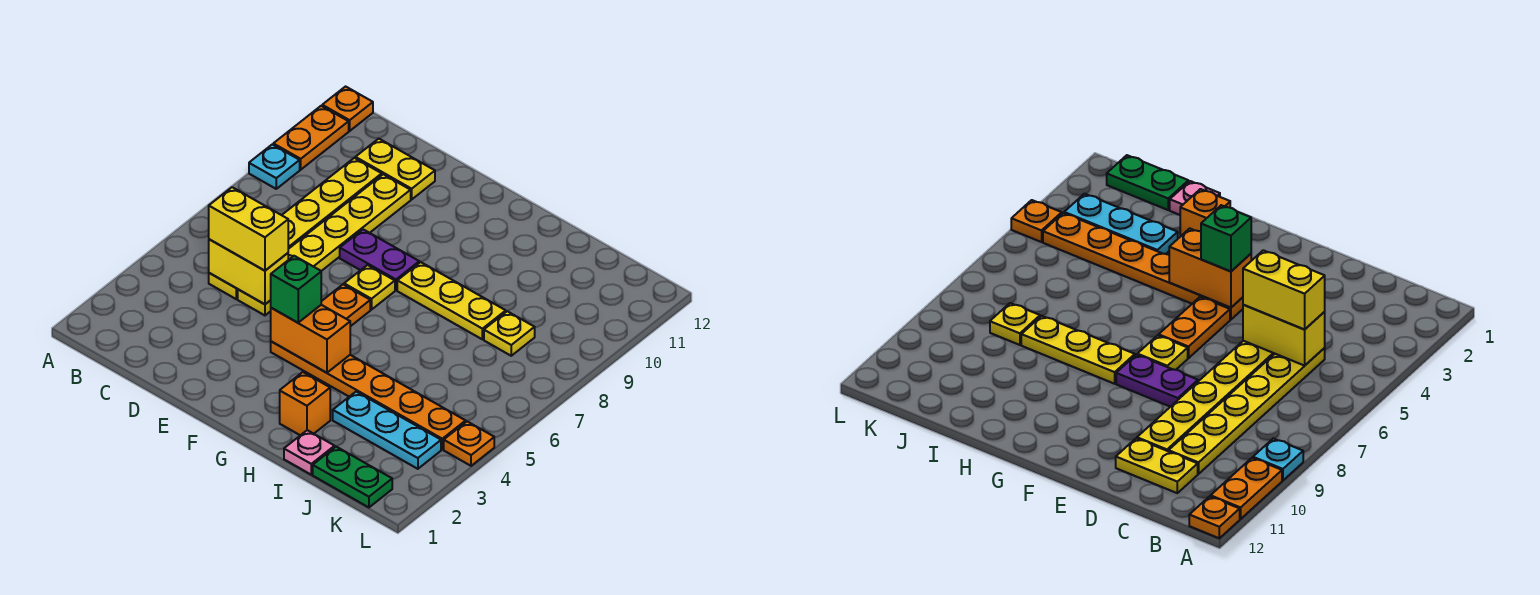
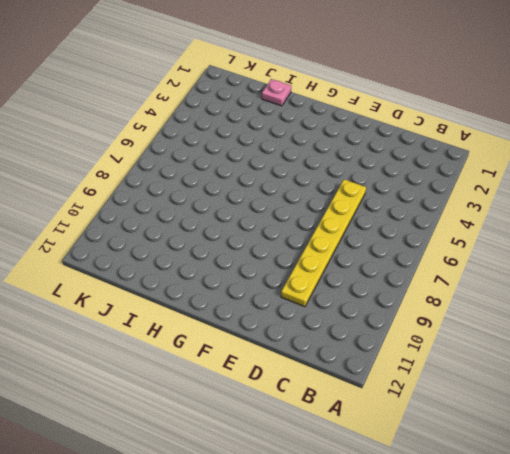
none -> cyan 1x1 plate [249,144,300,189]
none -> orange 1x2 plate [273,106,349,170]
none -> orange 1x1 plate [322,87,373,131]

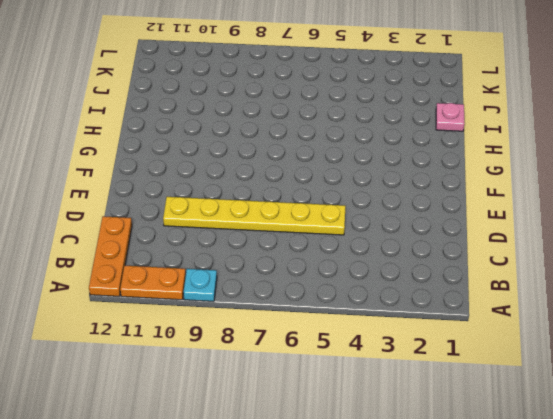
orange 1x3 plate [89,216,132,296] -> orange 1x1 plate [322,87,373,131]
none -> yellow 1x6 plate [209,158,382,299]
none -> yellow 1x2 plate [355,139,435,199]
none -> purple 1x2 plate [340,229,419,290]

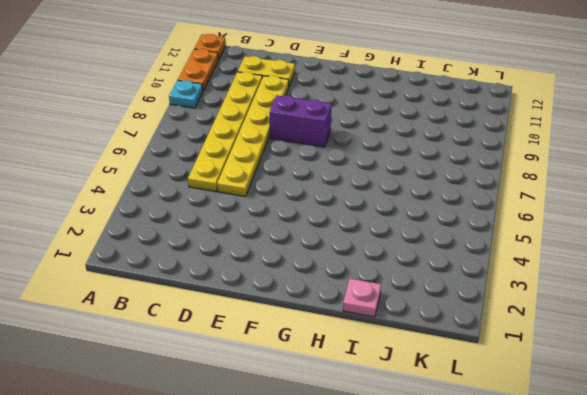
purple 1x2 brick [269,95,331,147] -> purple 1x2 plate [340,229,419,290]
none -> orange 1x6 plate [271,342,466,449]
none -> orange 1x2 plate [321,285,370,326]
none -> yellow 1x1 plate [344,265,395,310]

